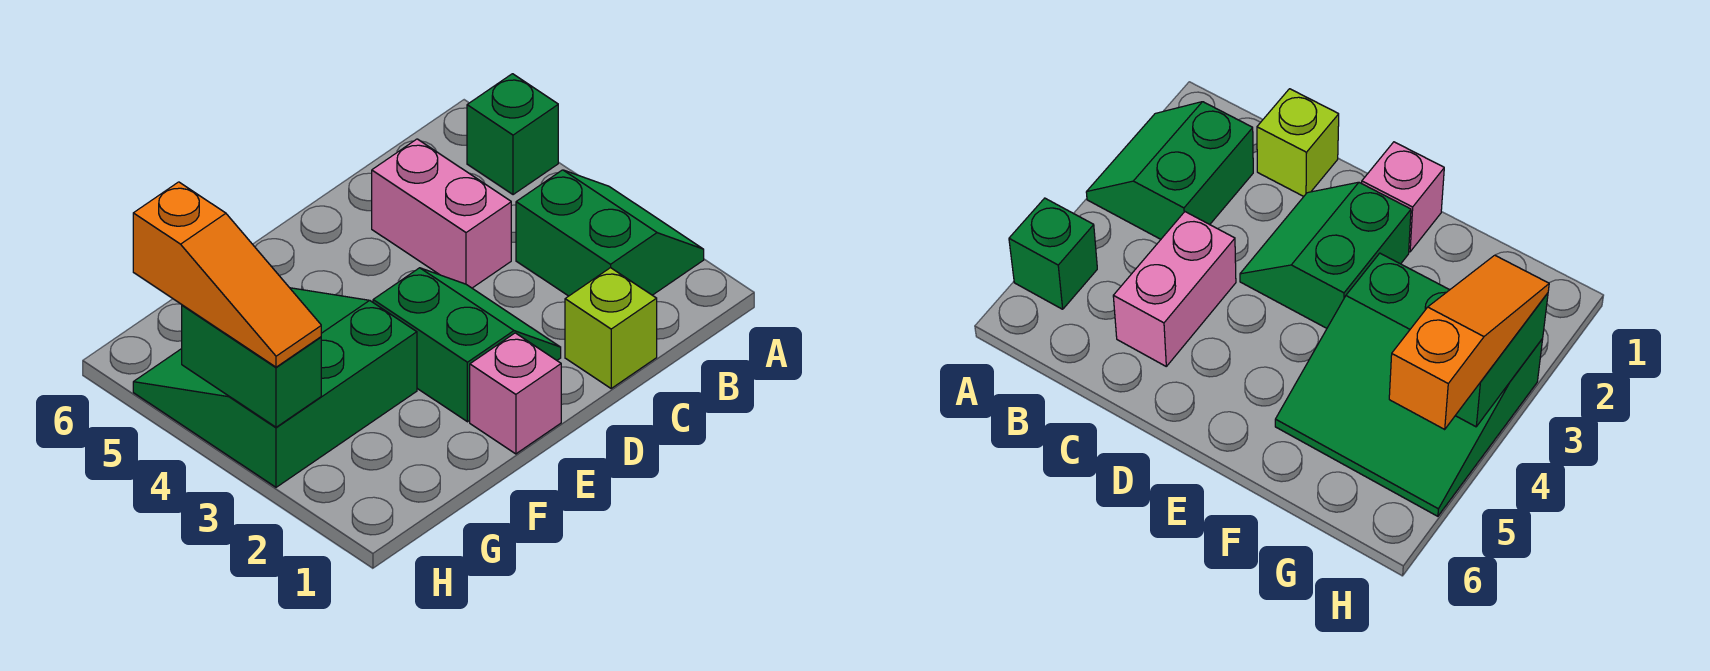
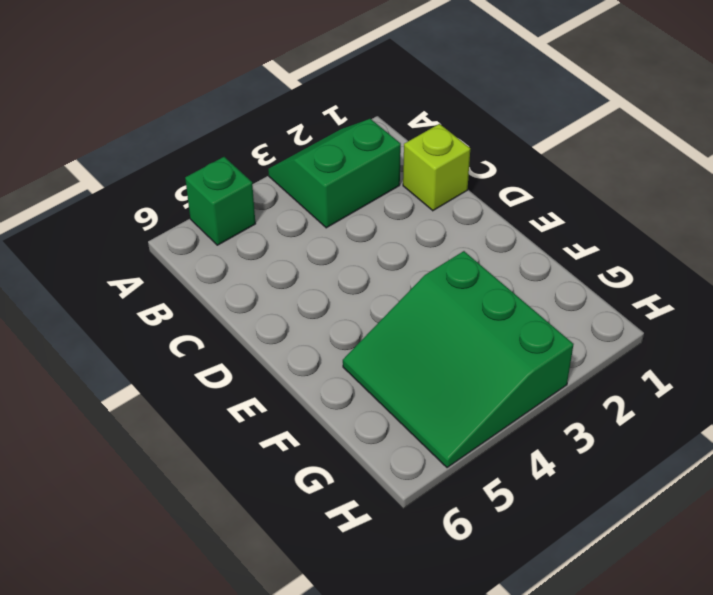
none -> pink 1x2 brick [372,139,511,288]
none -> green 2x2 slope [373,268,561,422]

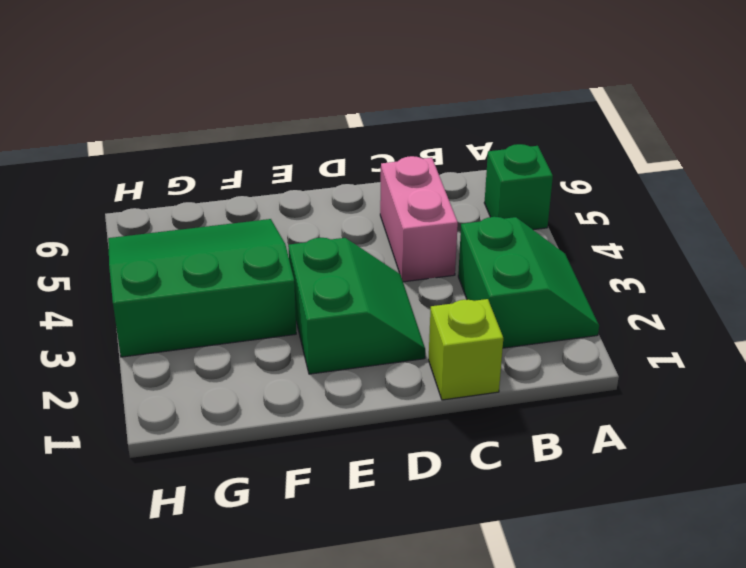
none -> pink 1x1 brick [470,333,561,454]
none -> green 1x2 brick [182,305,321,427]

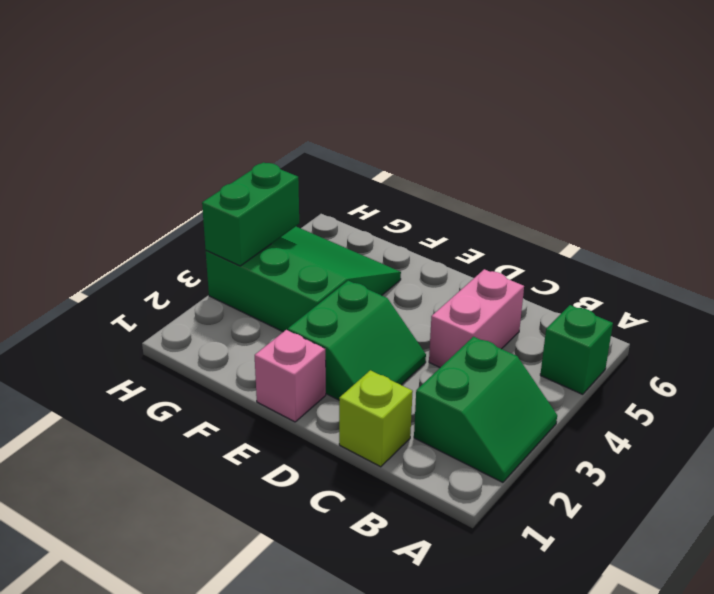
none -> orange 1x3 slope [133,182,321,367]

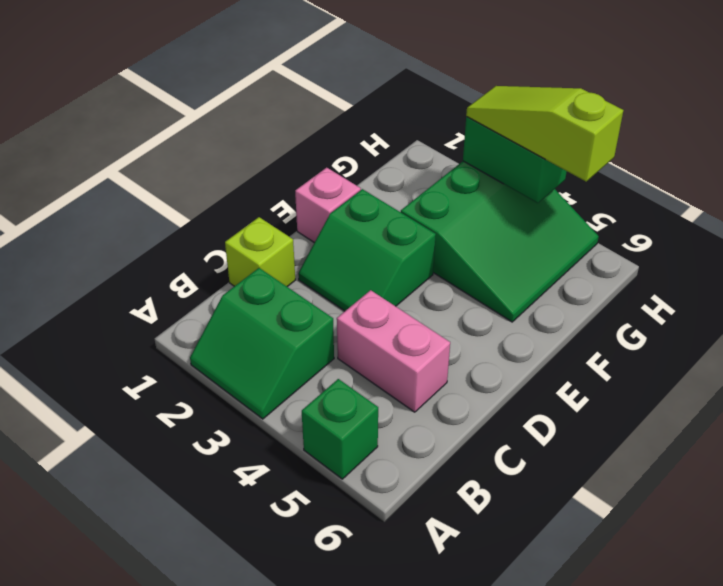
lime 1x3 slope [466,86,624,181] -> orange 1x3 slope [133,182,321,367]

